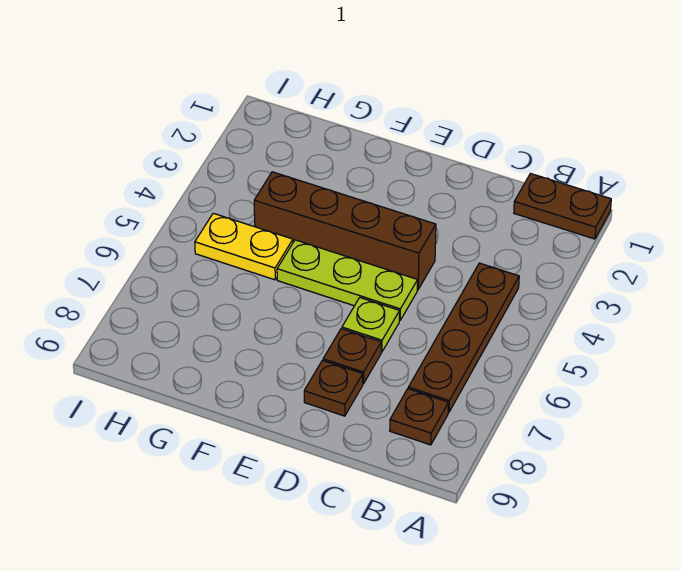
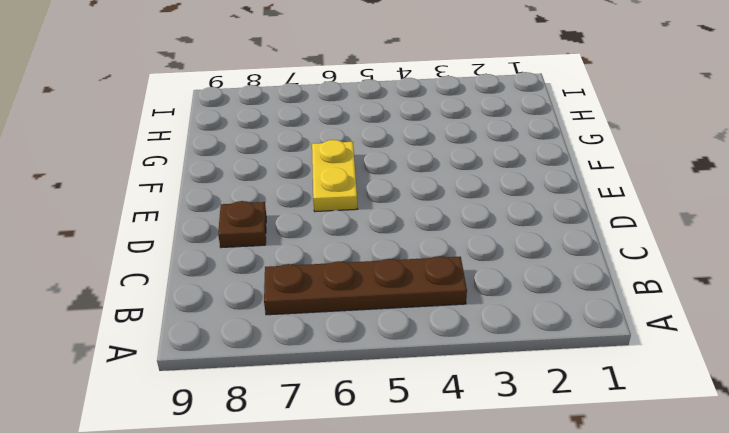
yellow 1x2 plate [312,140,358,212] -> yellow 1x2 plate moved to [195,213,293,280]
none -> brown 1x2 plate [514,174,611,239]
none -> brown 1x1 plate [390,389,449,445]

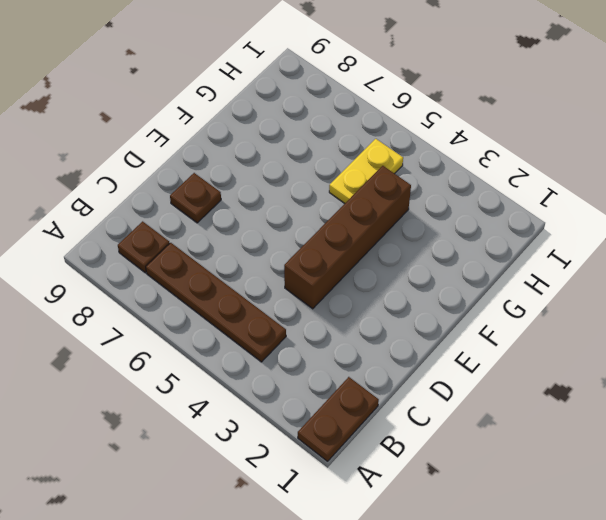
none -> lime 1x3 plate [277,240,418,321]
none -> lime 1x1 plate [342,298,400,352]

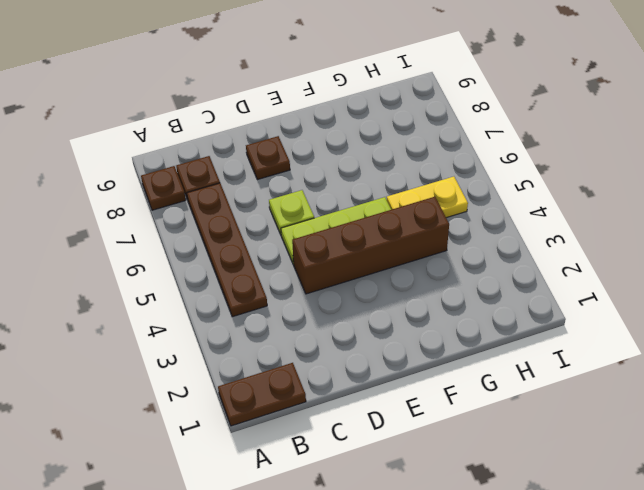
brown 1x1 plate [141,166,186,210] -> brown 1x1 plate moved to [323,329,381,384]

